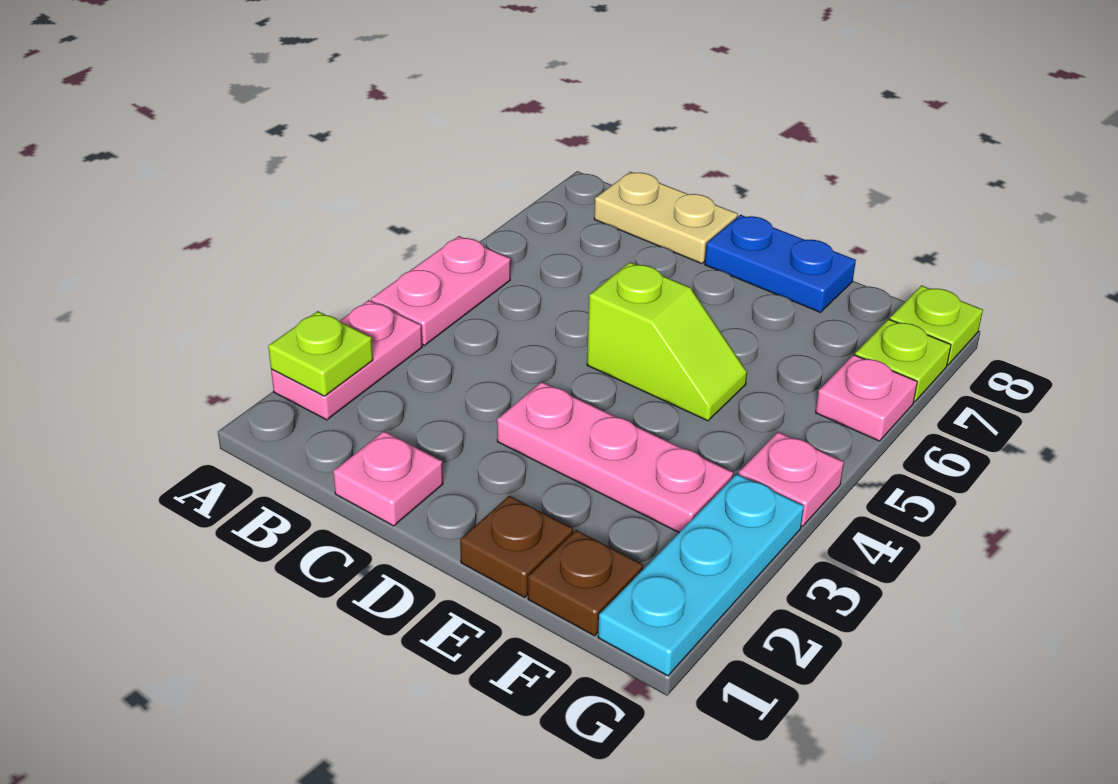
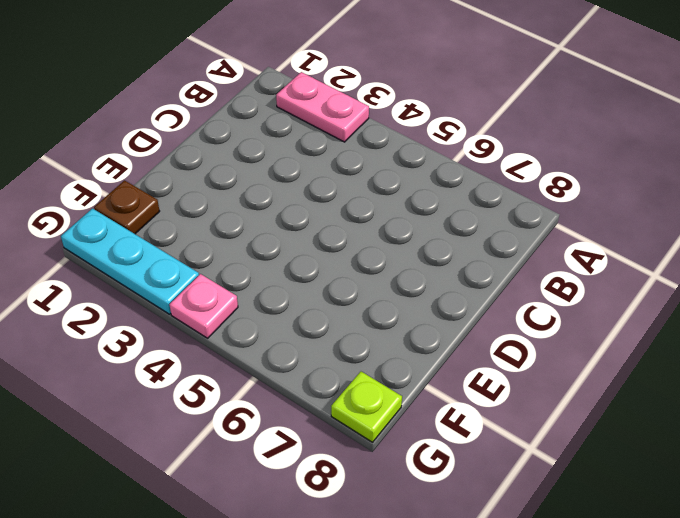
none -> pink 1x2 plate [371,236,510,345]
none -> tan 1x2 plate [594,172,738,264]
none -> pink 1x1 plate [333,431,443,526]

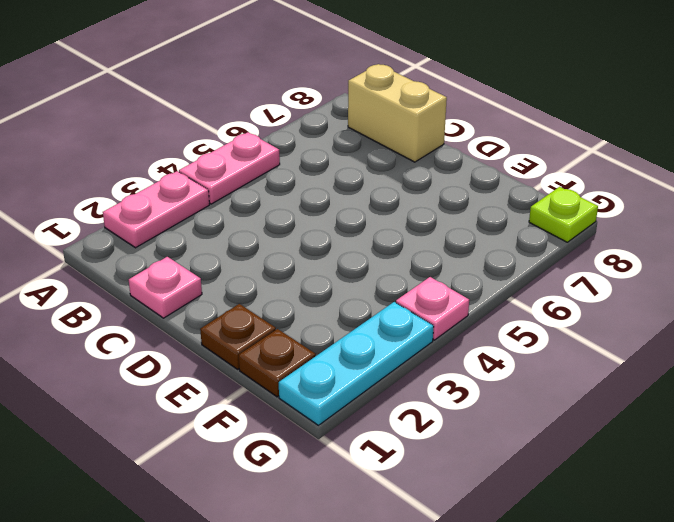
tan 1x2 brick [348,64,447,162] -> tan 1x2 plate [594,172,738,264]
none -> pink 1x3 plate [497,382,733,532]
none -> lime 1x2 slope [587,262,747,421]
none -> blue 1x2 plate [705,215,856,312]

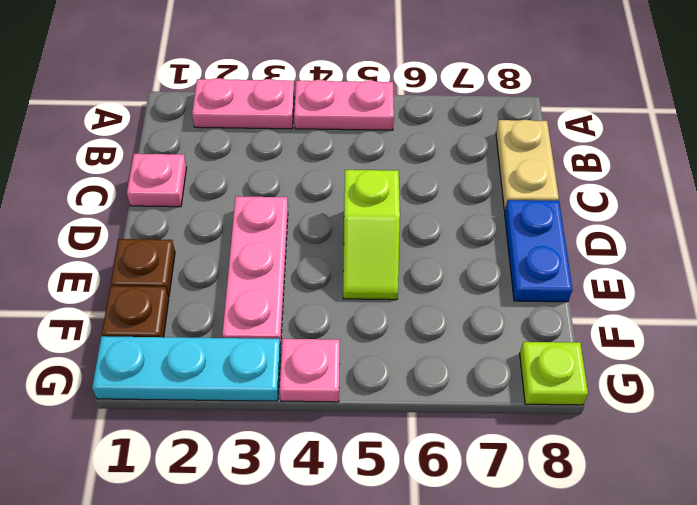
none -> pink 1x1 plate [816,355,917,441]
none -> lime 1x1 plate [855,319,951,402]
none -> lime 1x1 plate [268,311,373,396]

